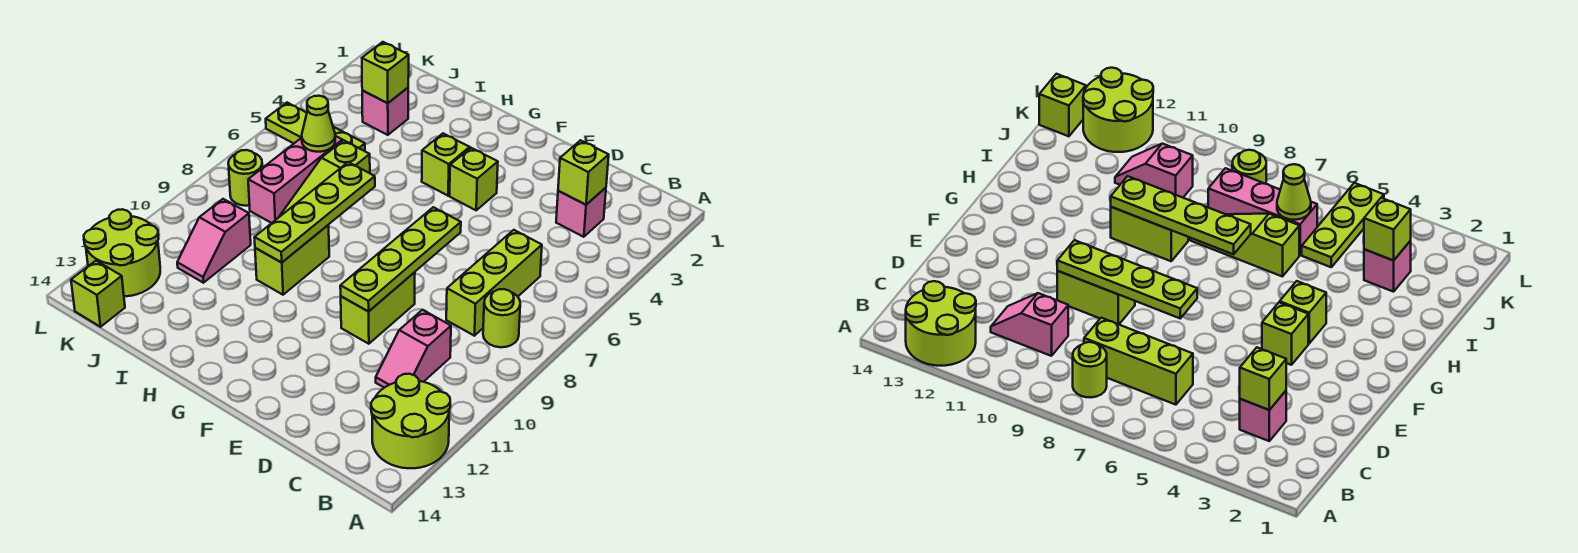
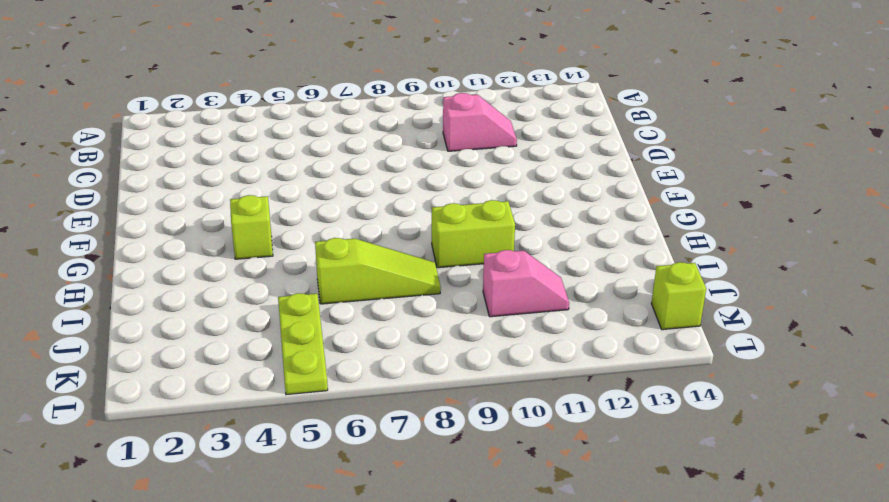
none -> lime 2x2 round brick [371,374,450,468]
none -> lime 1x1 round brick [483,289,520,347]
none -> pink 1x1 brick [556,188,606,237]

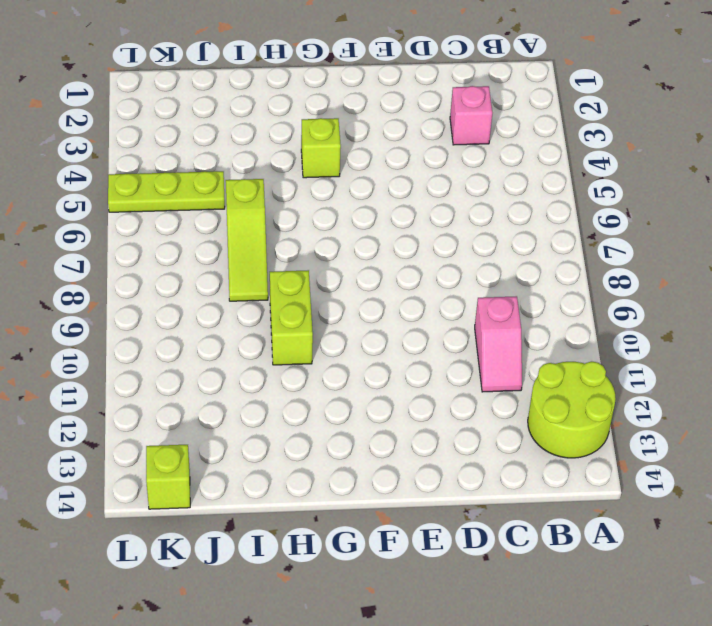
none -> lime 1x1 round brick [483,289,520,347]
none -> lime 1x3 brick [446,230,542,336]
none -> lime 1x2 brick [341,272,415,344]

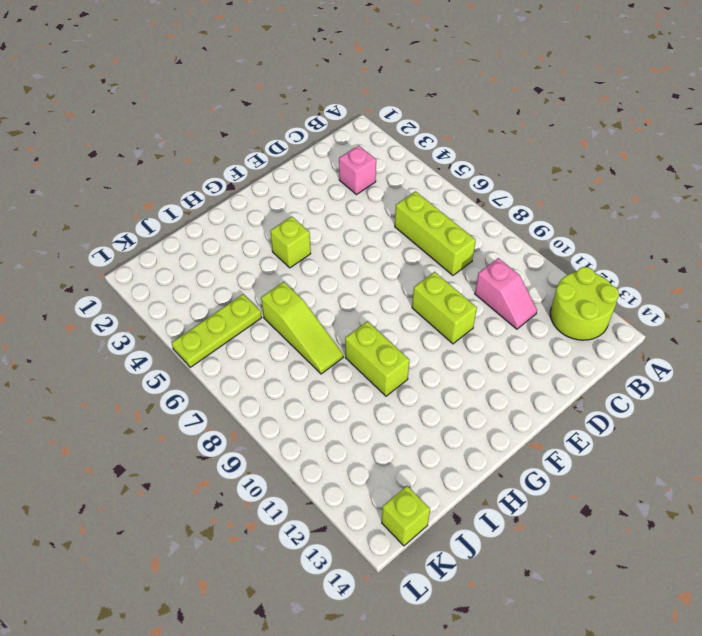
none -> lime 1x1 round brick [483,289,520,347]
none -> lime 1x1 brick [450,148,498,210]
none -> pink 1x1 brick [362,88,408,135]

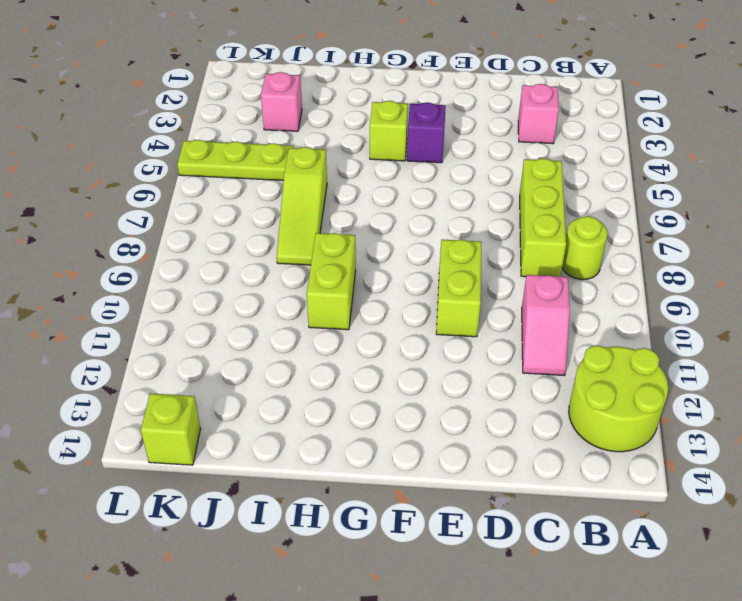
purple 1x1 brick [407,102,446,163] -> lime 1x1 brick [450,148,498,210]
none -> pink 1x3 brick [248,136,342,223]
none -> pink 1x2 slope [177,199,251,283]
none -> lime 1x1 round brick [228,150,262,206]

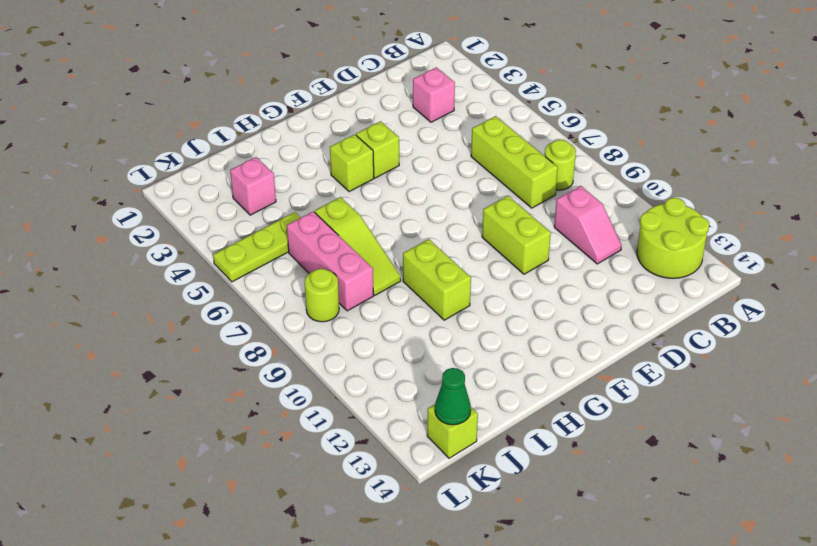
green 1x1 cone [435,368,471,425] -> none
none -> pink 1x2 slope [177,199,251,283]
none -> lime 2x2 round brick [84,209,160,296]
none -> lime 1x1 brick [558,140,609,205]

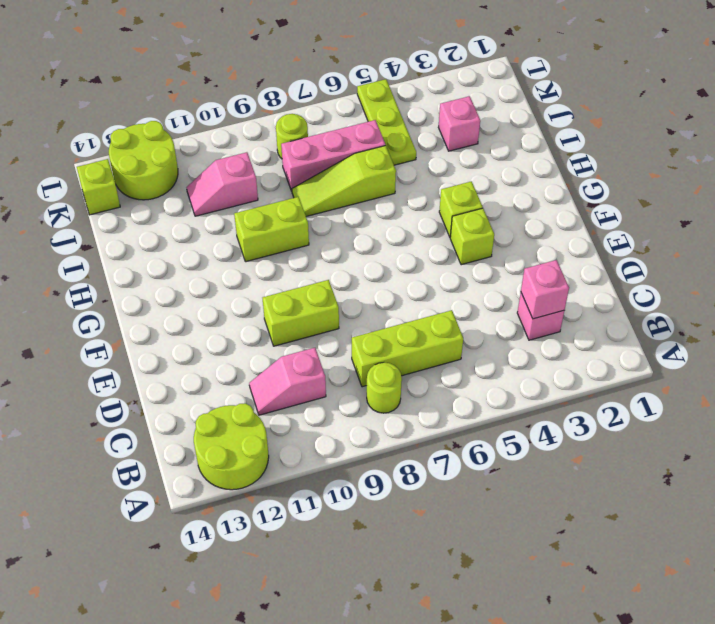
pink 1x1 brick [521,260,569,319] -> lime 1x1 brick [558,140,609,205]
none -> lime 1x4 plate [340,207,461,312]
none -> lime 1x4 plate [254,162,375,263]
none -> lime 1x1 brick [362,42,409,103]

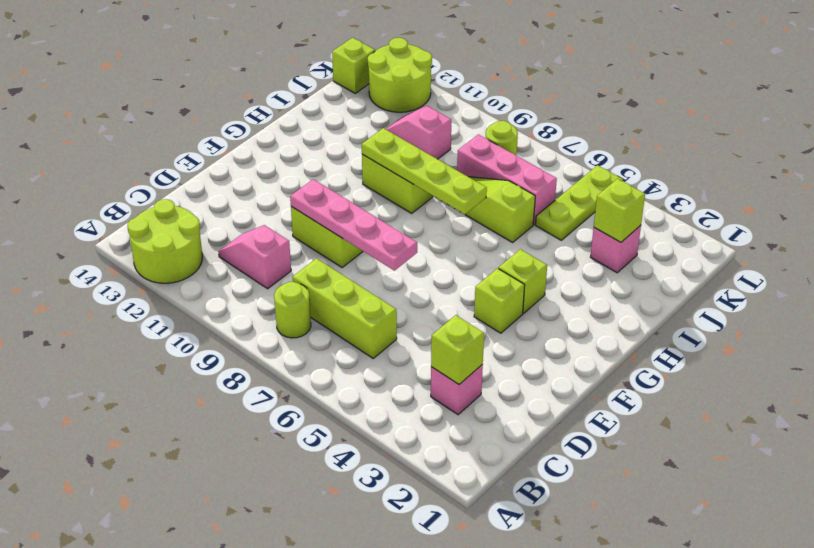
pink 1x4 plate [290,179,417,271] -> lime 1x4 plate [340,207,461,312]
none -> lime 1x1 cone [302,96,335,152]

